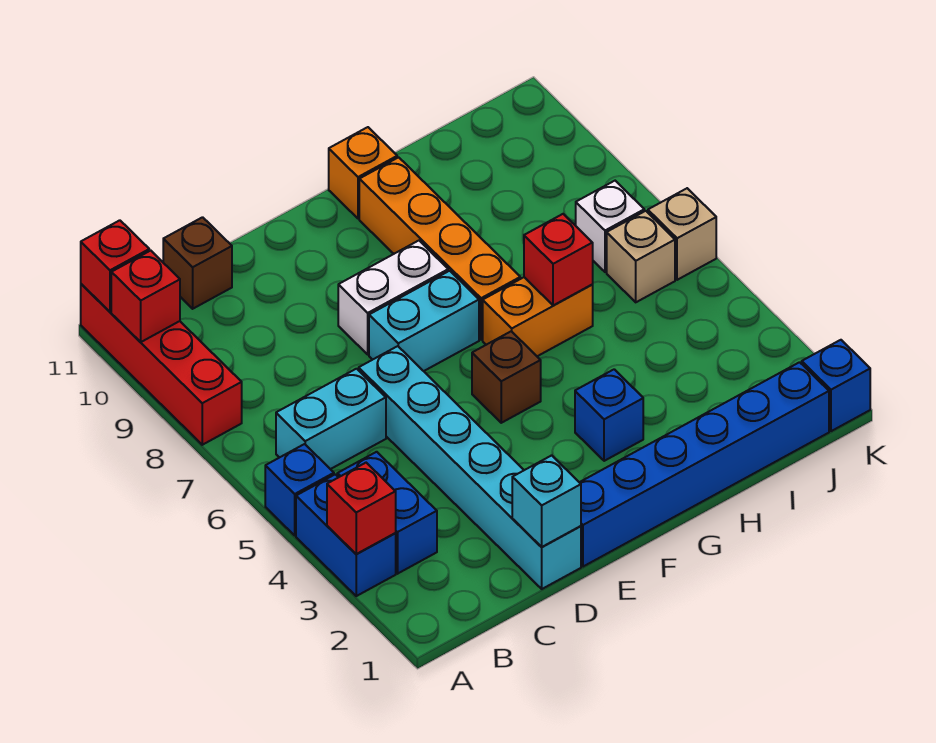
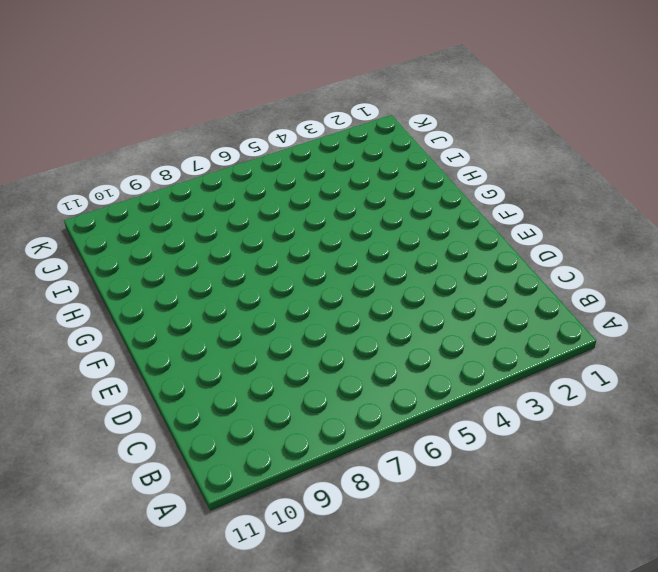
none -> blue 1x2 brick [296,474,396,596]
none -> blue 1x1 brick [265,444,334,535]
none -> red 1x4 brick [81,284,242,445]

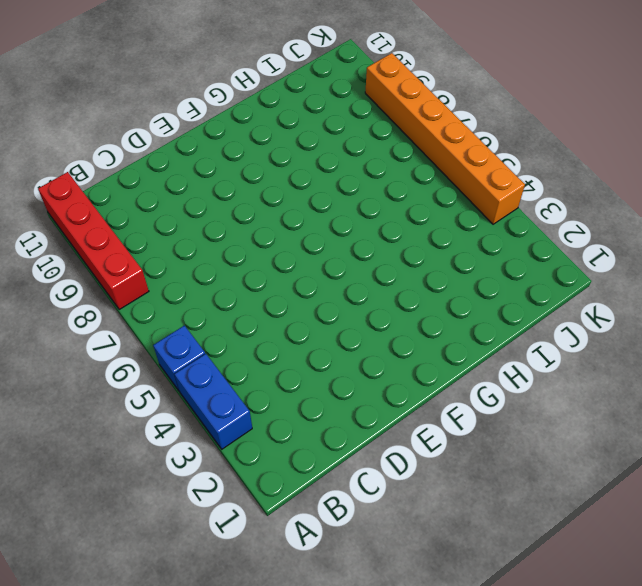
orange 1x6 brick [365,53,525,224] -> tan 1x1 brick [648,188,716,280]
none -> blue 1x2 brick [337,452,437,574]
none -> cyan 1x2 brick [276,369,386,469]
none -> brown 1x1 brick [163,217,232,309]

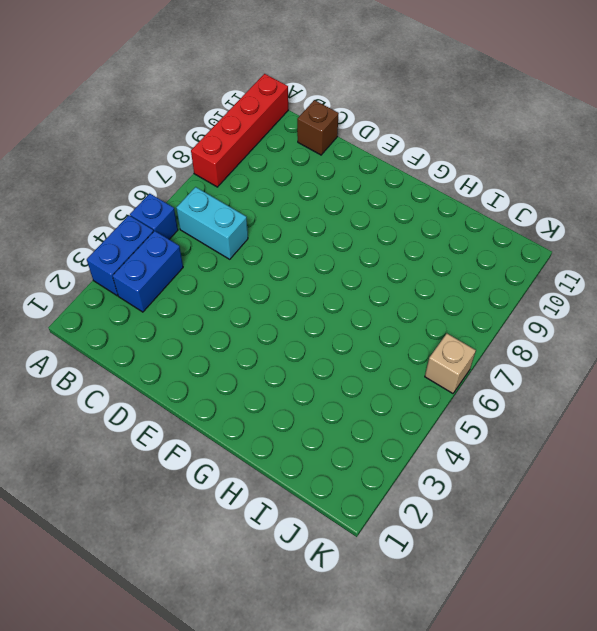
none -> cyan 1x6 brick [359,346,581,589]
none -> blue 1x6 brick [579,362,829,567]
none -> cyan 1x2 brick [369,271,479,371]

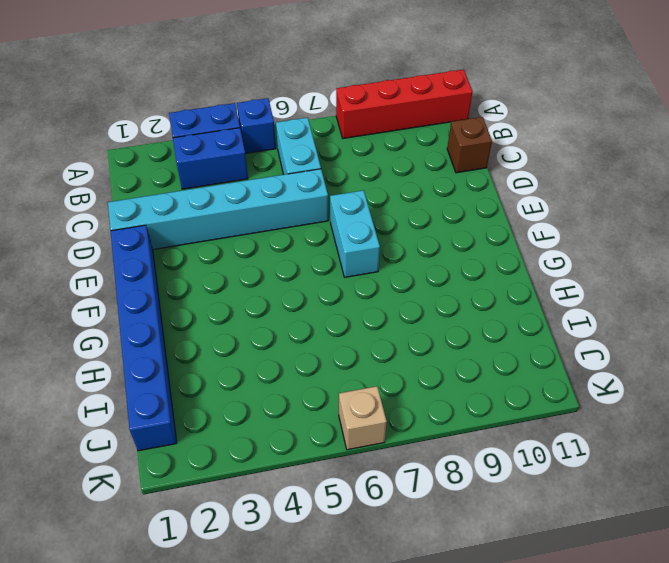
none -> white 1x2 brick [338,241,448,354]
none -> brown 1x1 brick [472,331,541,423]
none -> blue 1x1 brick [575,369,643,461]

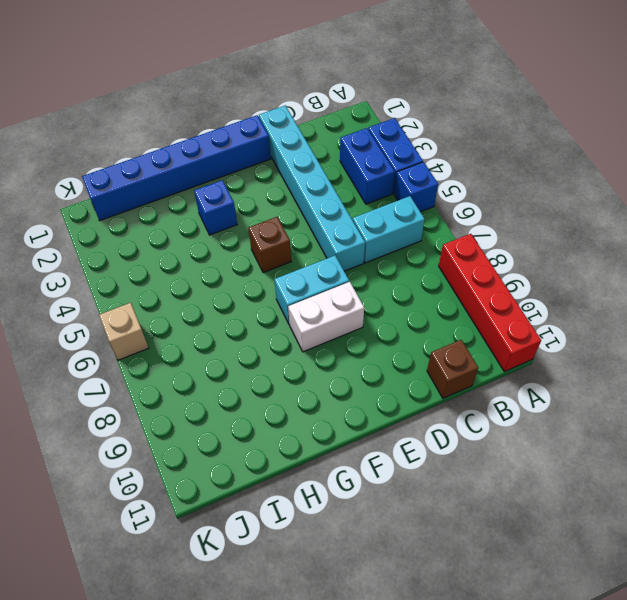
none -> orange 1x2 brick [483,277,593,356]
none -> orange 1x4 brick [359,157,520,340]
none -> orange 1x1 brick [329,127,397,219]

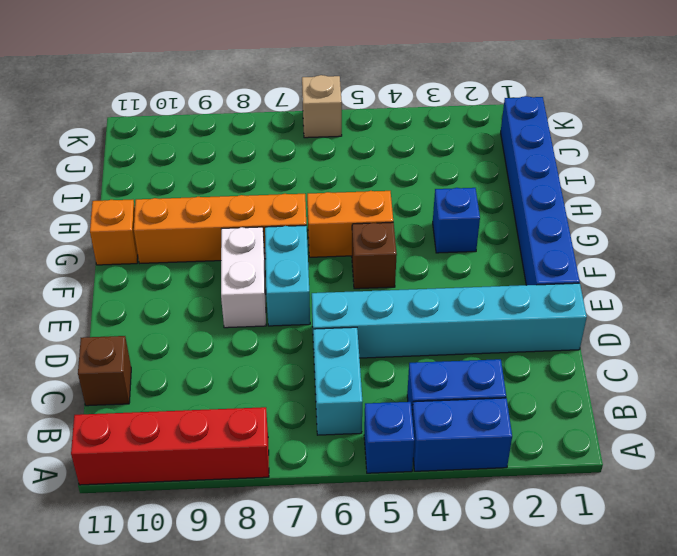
orange 1x2 brick [307,191,393,257] -> orange 1x2 brick turned to [483,277,593,356]
none -> tan 1x1 brick [607,211,675,302]
none -> white 1x1 brick [576,181,644,272]
none -> blue 1x1 brick [802,340,870,431]

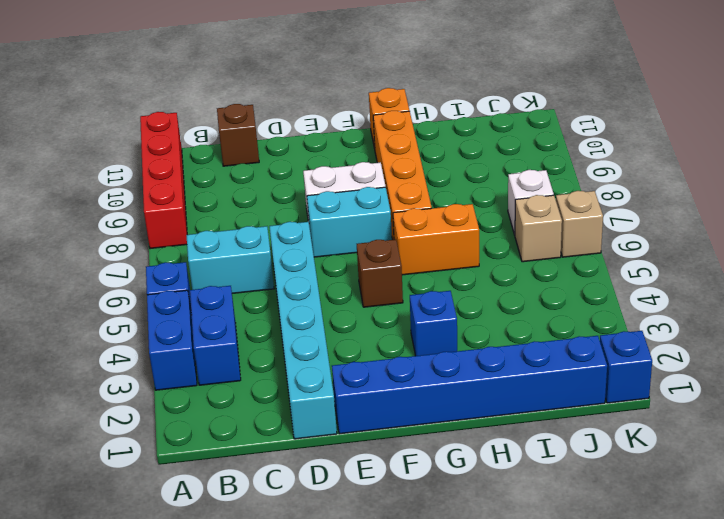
none -> red 1x1 brick [327,463,396,554]
none -> red 1x1 brick [111,251,180,342]
none -> red 1x1 brick [81,220,149,312]

